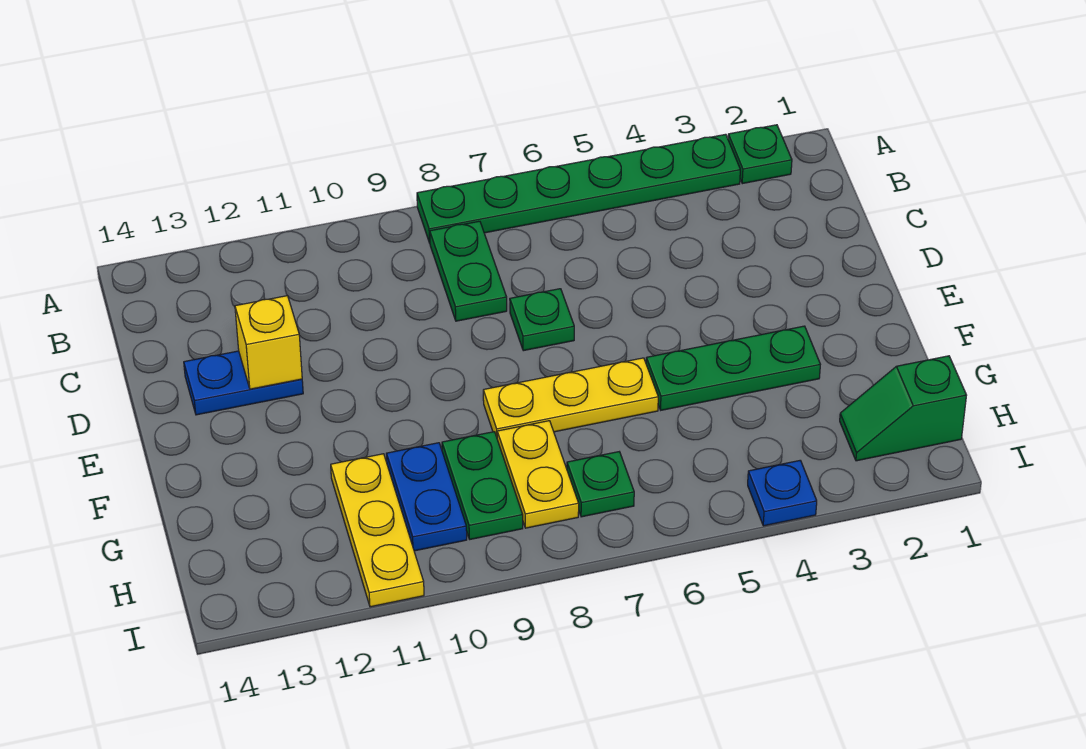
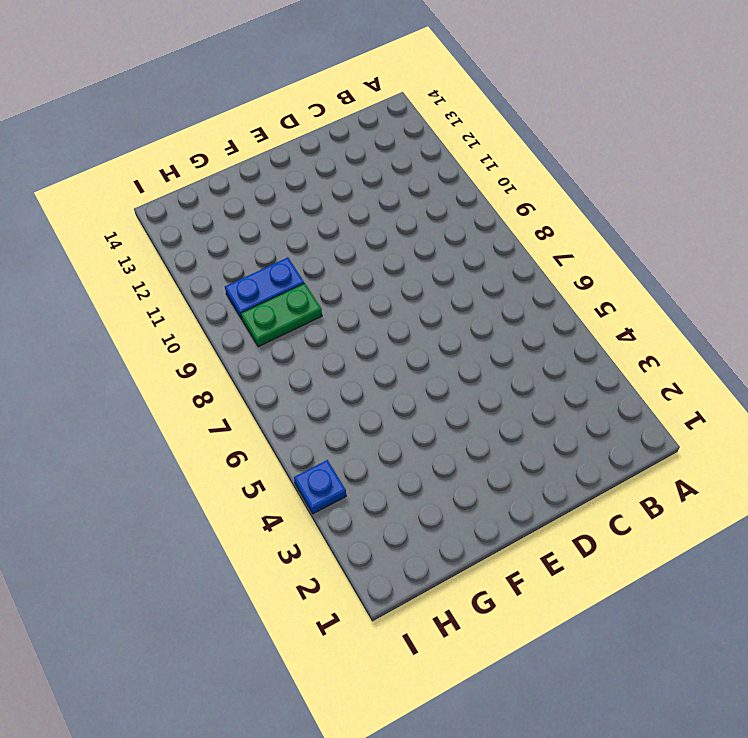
none -> green 1x1 plate [728,125,792,184]
none -> green 1x6 plate [417,134,740,243]
none -> green 1x2 plate [430,221,507,321]

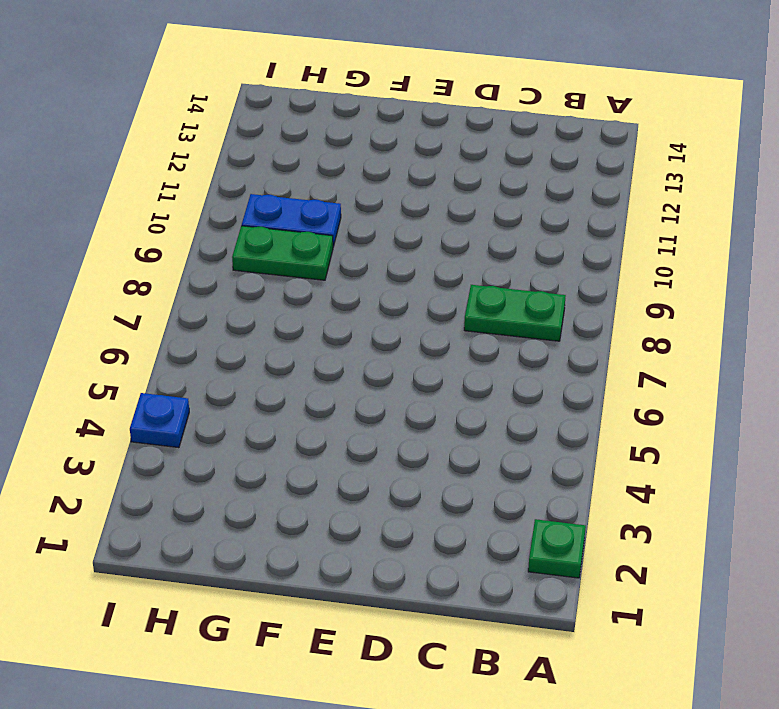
none -> green 1x6 plate [417,134,740,243]
none -> green 1x1 plate [510,289,574,351]
none -> blue 1x2 plate [184,351,303,415]

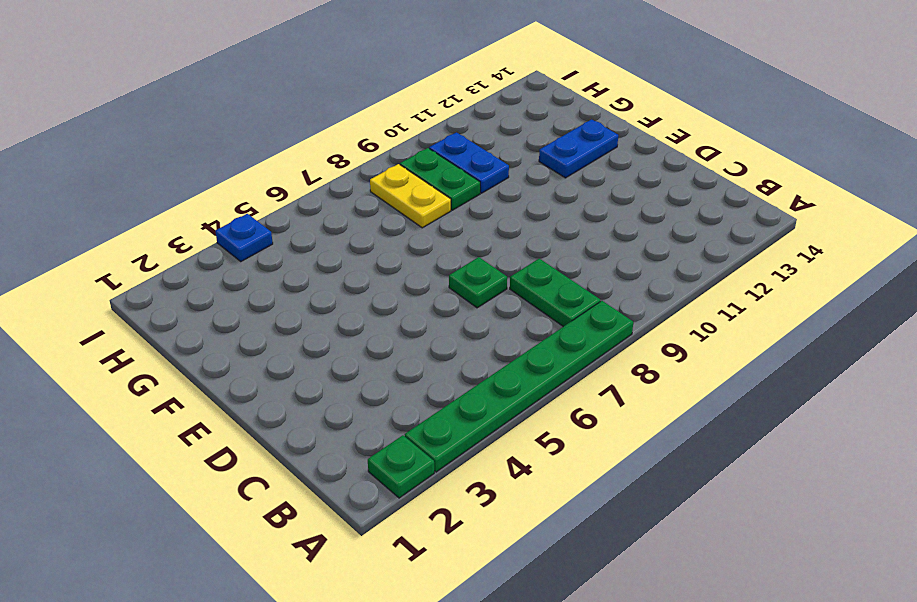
blue 1x2 plate [539,119,618,178] -> blue 1x2 plate moved to [184,351,303,415]
none -> green 1x3 plate [646,326,820,410]
none -> yellow 1x3 plate [483,358,658,437]
none -> yellow 1x3 plate [331,454,424,607]

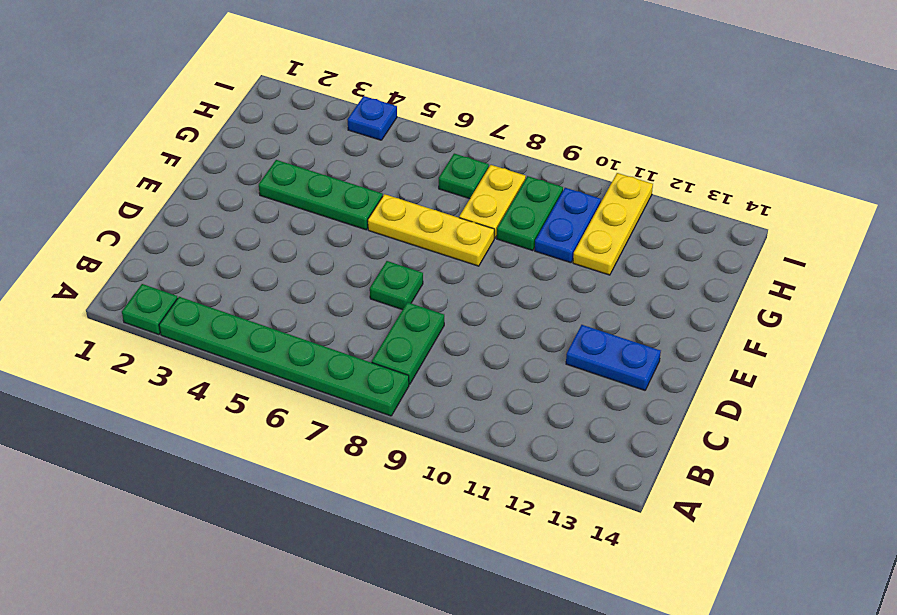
none -> green 1x2 slope [840,356,967,461]
none -> yellow 1x1 brick [235,296,302,389]

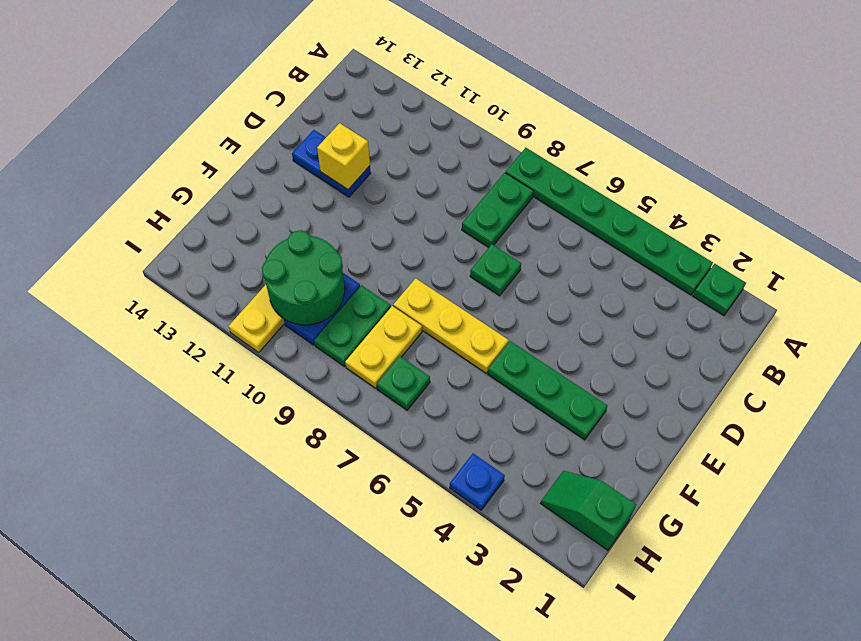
green 2x2 round brick [262,230,345,325] -> none

